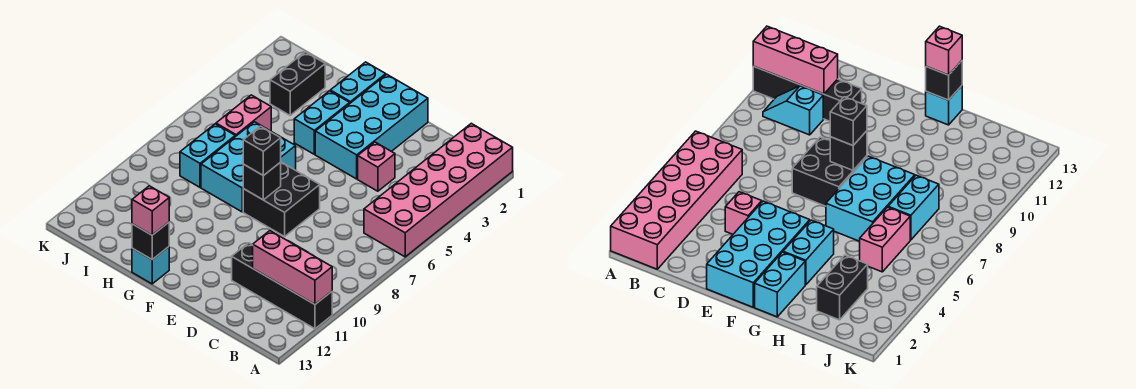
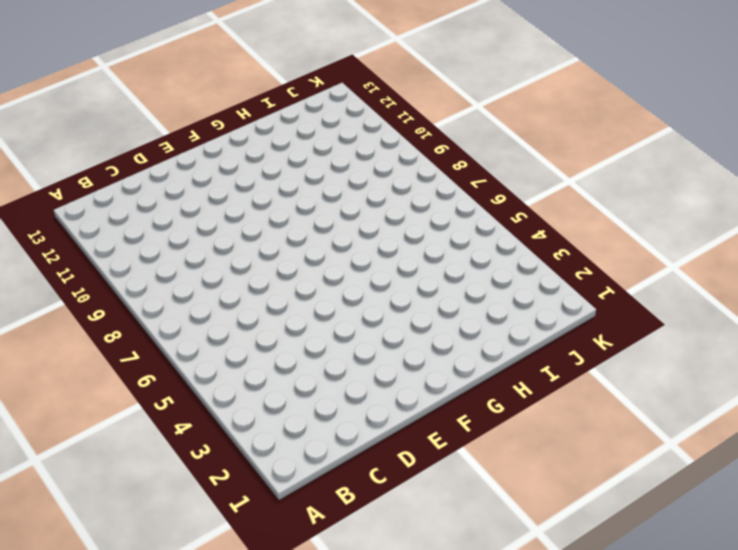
none -> pink 2x6 brick [364,123,513,257]
none -> black 1x4 brick [232,243,332,329]
none -> cyan 1x2 slope [763,86,823,135]

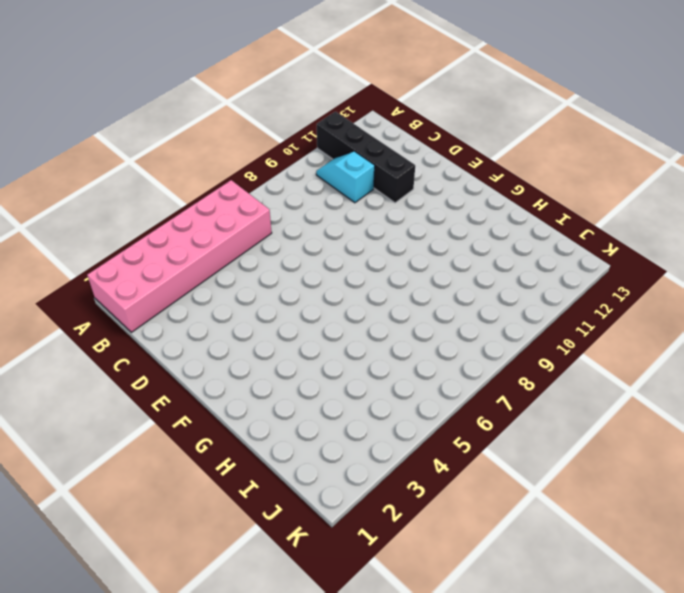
none -> pink 1x1 brick [358,142,395,191]
none -> cyan 2x4 brick [315,74,428,179]
none -> black 2x2 brick [243,162,320,236]

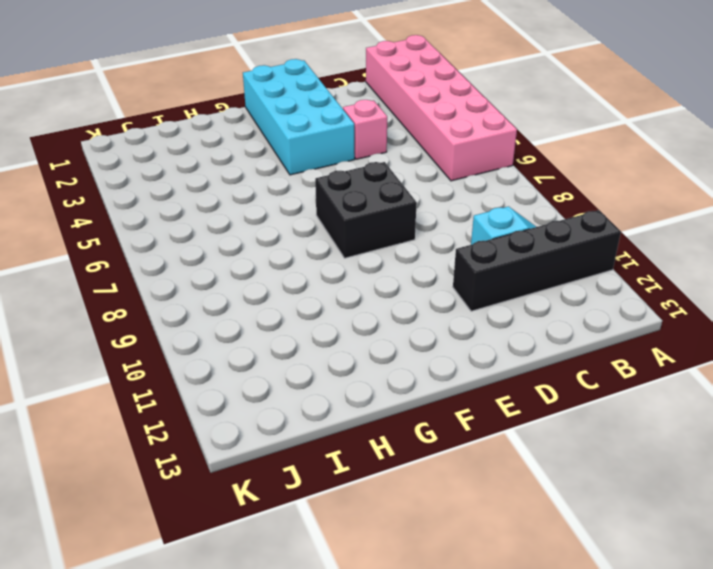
none -> cyan 1x2 brick [330,62,386,103]
none -> cyan 1x2 brick [294,91,350,154]
none -> cyan 2x3 brick [201,122,296,212]

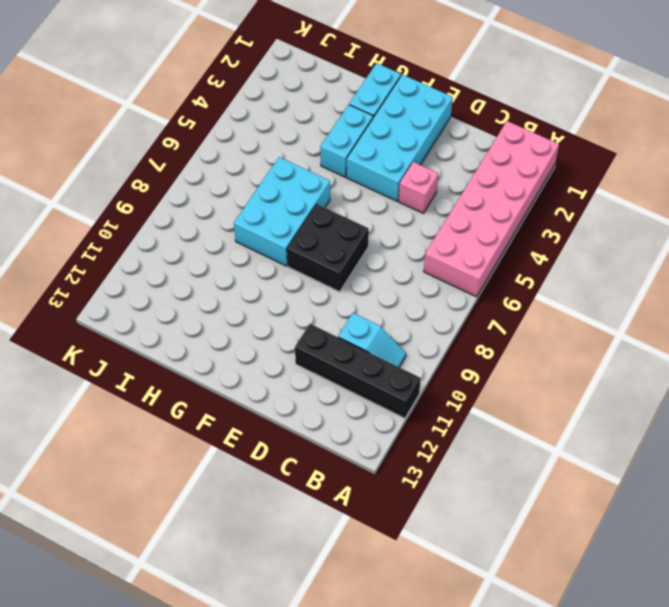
none -> cyan 1x1 brick [132,247,169,284]
none -> black 1x2 brick [270,52,325,115]
none -> pink 1x2 brick [216,95,271,137]

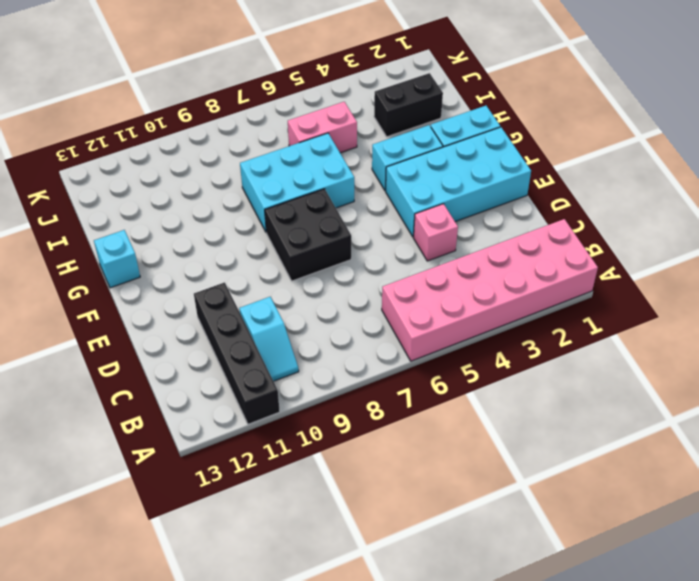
none -> cyan 1x2 brick [180,124,235,187]
none -> pink 1x3 brick [253,231,332,304]
none -> black 1x1 brick [243,162,281,200]

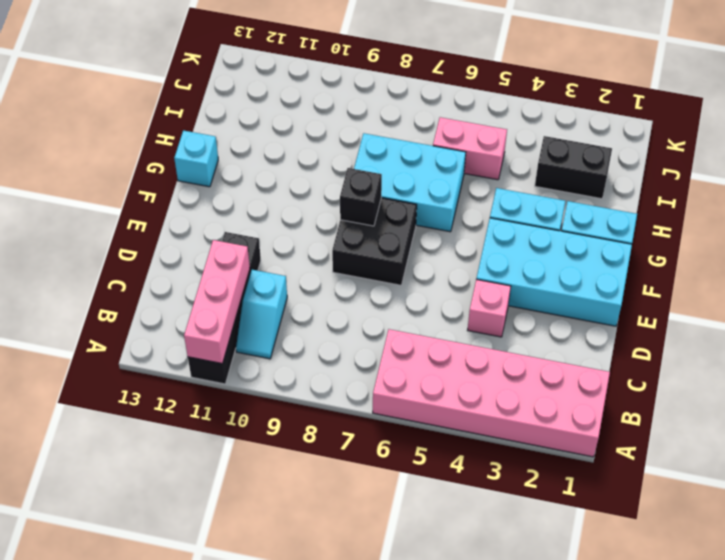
none -> cyan 1x2 brick [180,124,235,187]
none -> black 1x1 brick [132,222,169,260]
none -> black 1x1 brick [243,126,281,176]

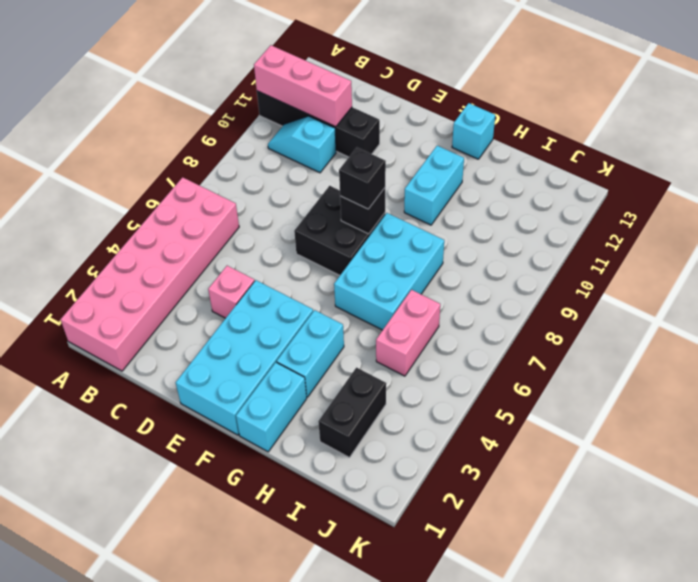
cyan 1x2 brick [404,146,464,225] -> cyan 1x2 brick moved to [180,124,235,187]
none -> black 1x1 brick [132,222,169,260]
none -> pink 1x1 brick [132,186,169,235]

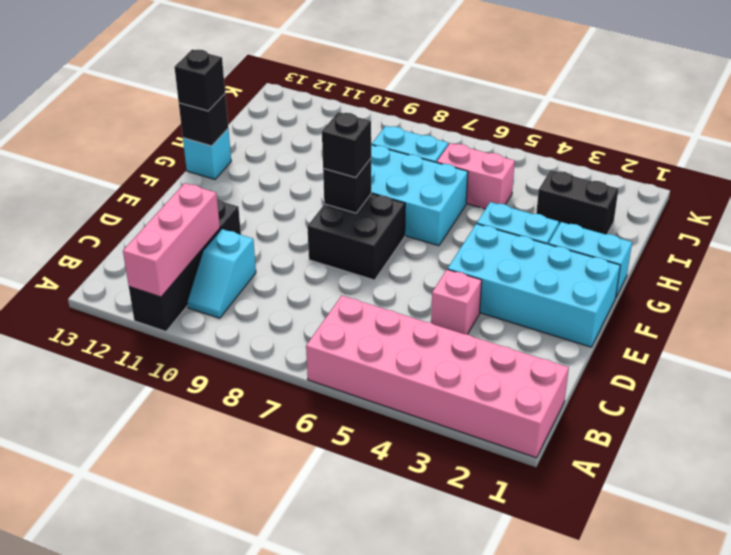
black 1x1 brick [175,50,225,111] -> pink 1x1 brick [132,186,169,235]

